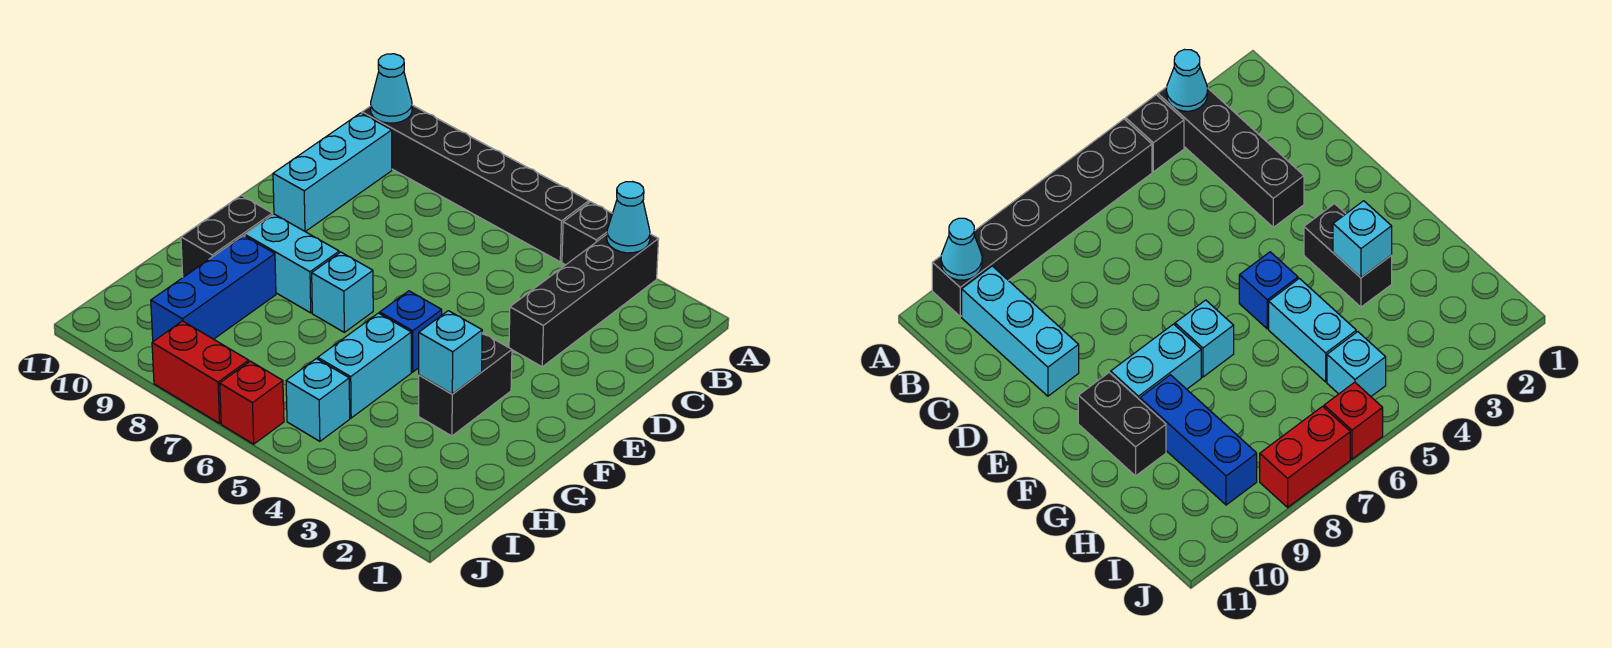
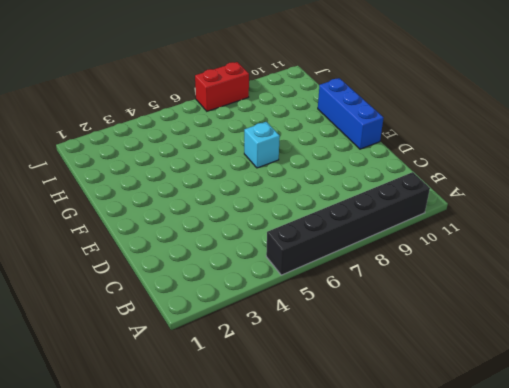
blue 1x3 brick [318,78,384,149] -> blue 1x3 brick moved to [151,236,276,341]
none -> black 1x4 brick [509,234,659,367]
none -> black 1x1 brick [562,202,612,265]
none -> cyan 1x3 brick [273,113,392,232]

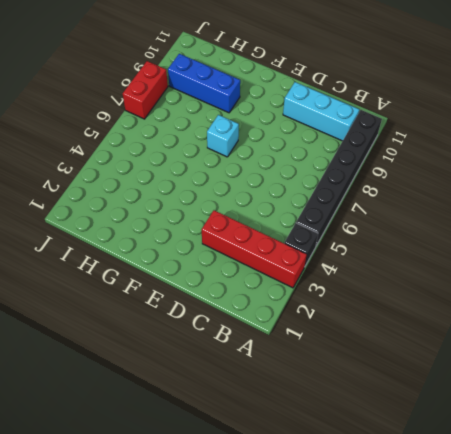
red 1x4 brick [202,210,307,288] -> black 1x4 brick [509,234,659,367]
none -> black 1x2 brick [419,333,512,436]
none -> blue 1x1 brick [380,291,442,372]
none -> cyan 1x2 brick [245,214,339,313]

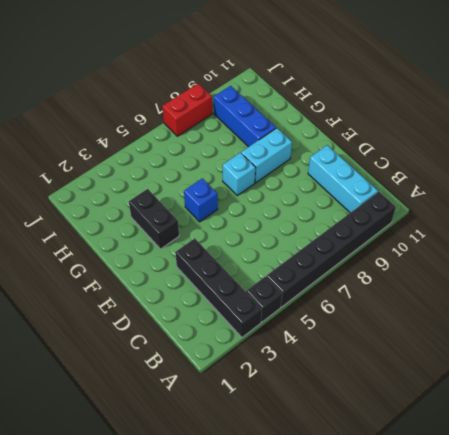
none -> black 1x2 brick [181,195,273,277]
none -> cyan 1x2 brick [318,313,411,418]
none -> cyan 1x1 brick [286,359,350,441]

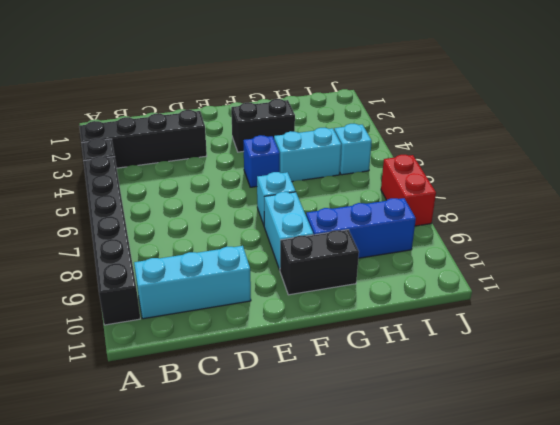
none -> red 1x1 brick [220,361,284,444]
none -> cyan 1x1 cone [607,182,650,253]
none -> cyan 1x1 cone [371,54,412,123]

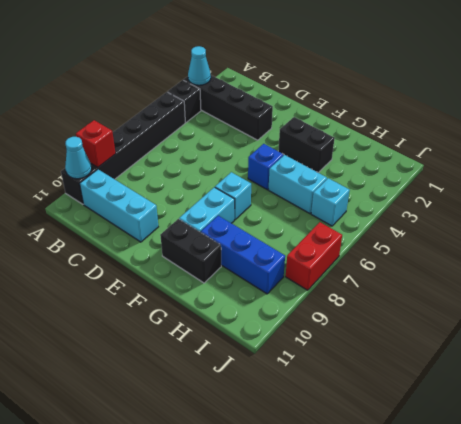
red 1x1 brick [76,120,116,167] -> red 1x1 brick moved to [220,361,284,444]
none -> cyan 1x1 brick [419,311,482,394]

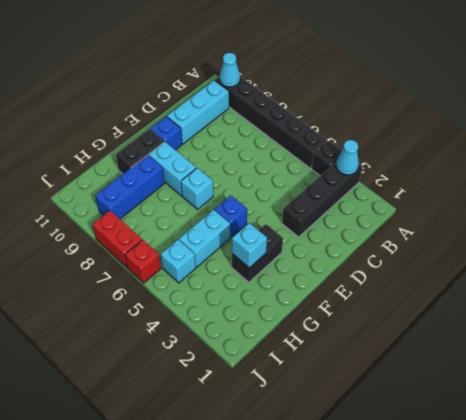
blue 1x1 brick [150,117,182,150] -> none

